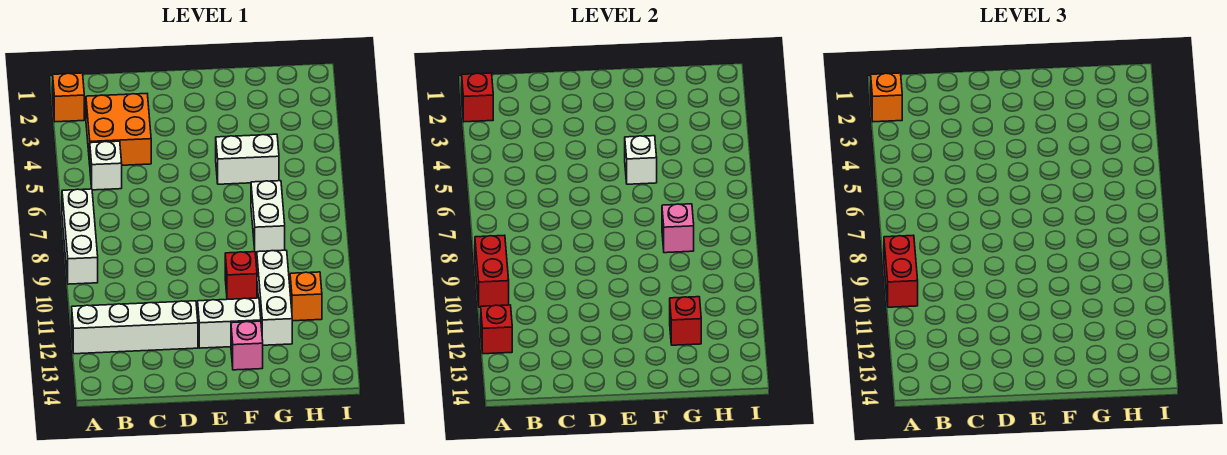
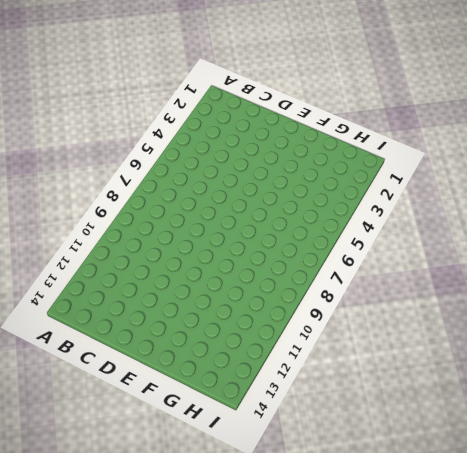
none -> orange 1x1 brick [53,73,84,122]
none -> white 1x3 brick [62,189,98,284]
none -> white 1x4 brick [72,301,198,354]

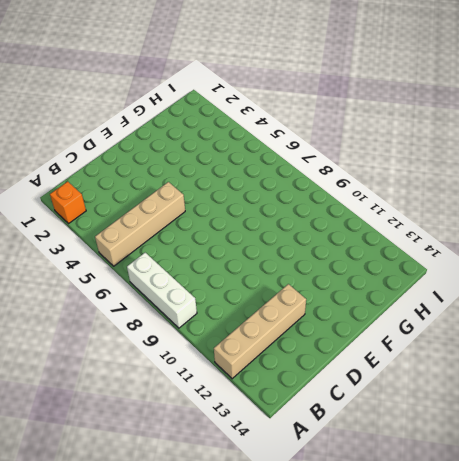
tan 1x4 brick [95,182,185,266] -> white 1x1 brick [90,141,122,190]
tan 1x4 brick [214,284,306,379] -> white 1x4 brick [72,301,198,354]
none -> orange 2x2 brick [86,94,151,165]
none -> white 1x2 brick [198,298,261,348]
none -> white 1x2 brick [216,134,279,184]

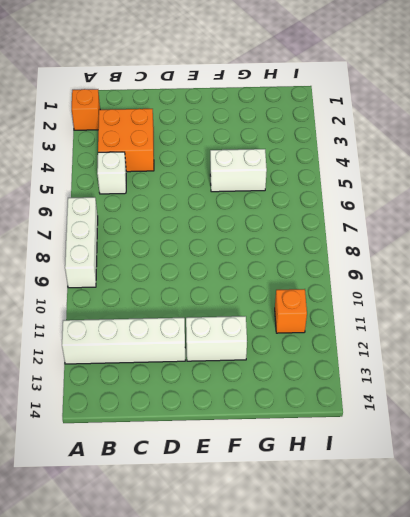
none -> red 1x1 brick [225,252,257,299]
none -> pink 1x1 brick [231,321,263,370]
none -> white 1x2 brick [251,181,285,253]

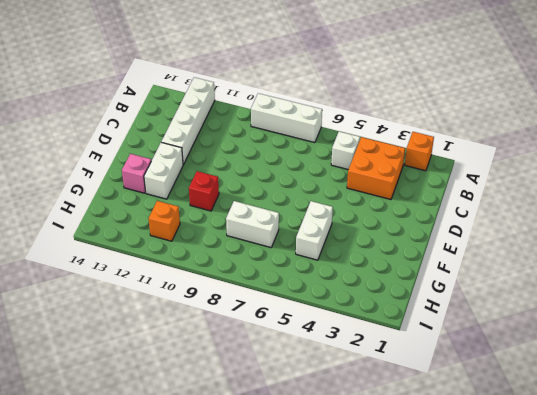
none -> white 1x3 brick [257,250,292,345]
none -> red 1x1 brick [462,73,493,122]
none -> red 1x2 brick [475,235,509,307]

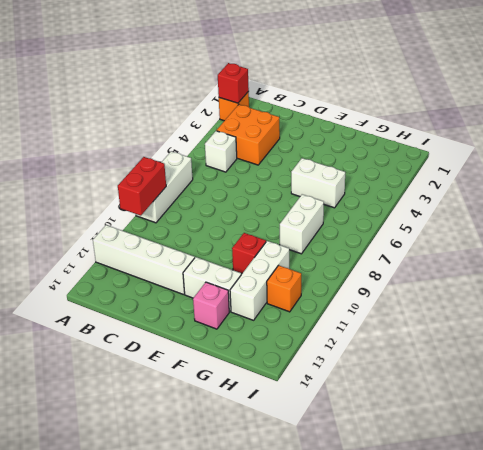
none -> red 1x1 brick [481,305,512,354]
none -> white 1x1 brick [625,136,657,184]
none -> pink 1x1 brick [662,204,694,253]

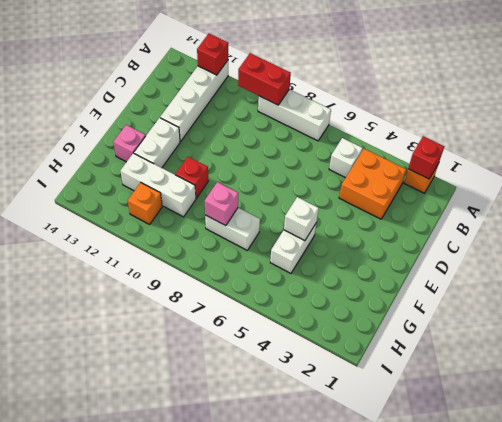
none -> red 1x1 brick [670,297,701,345]
none -> orange 1x1 brick [871,73,902,122]
none -> red 1x2 brick [884,235,918,307]

